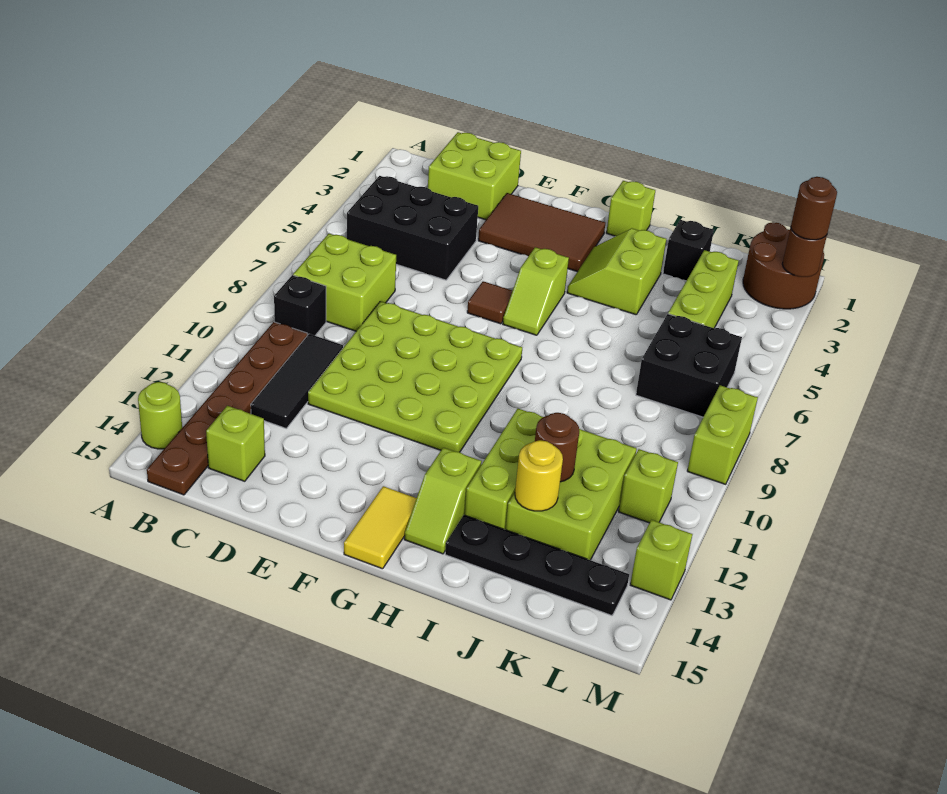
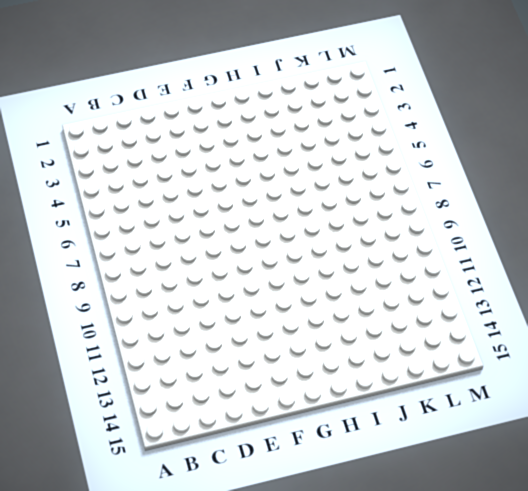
none -> lime 1x1 round brick [138,382,182,449]
none -> black 2x3 brick [346,176,478,280]
none -> lime 2x2 brick [293,234,396,331]
none -> black 1x1 brick [274,275,326,336]

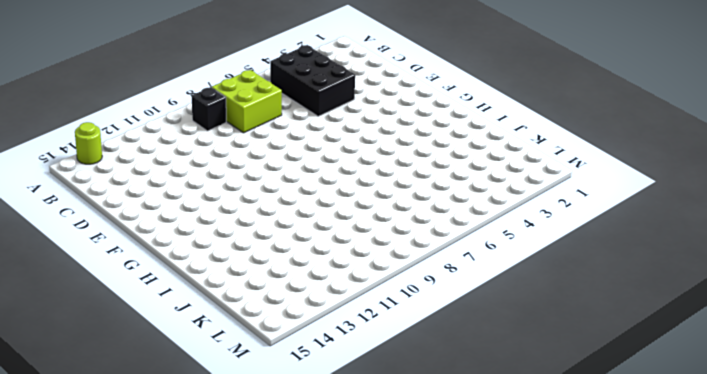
none -> brown 1x6 plate [147,322,307,495]
none -> lime 2x2 brick [428,132,521,220]
none -> black 1x3 tile [251,334,343,429]
none -> lime 1x1 brick [206,406,265,481]

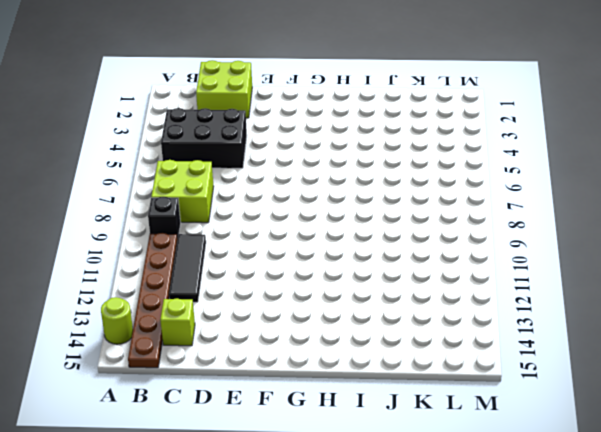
none -> lime 4x4 plate [308,301,522,452]
none -> brown 2x3 tile [478,193,605,272]
none -> brown 1x1 tile [467,281,512,324]
none -> lime 1x2 slope [503,247,569,335]

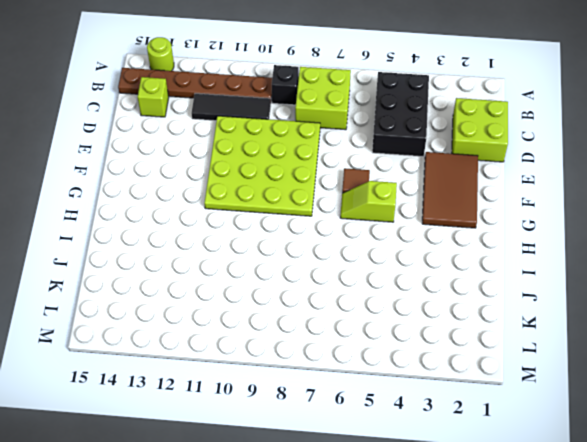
none -> yellow 1x2 tile [344,486,417,569]
none -> lime 1x1 brick [606,181,655,236]
none -> lime 2x2 slope [567,229,666,315]
none -> lime 1x2 slope [404,448,482,554]

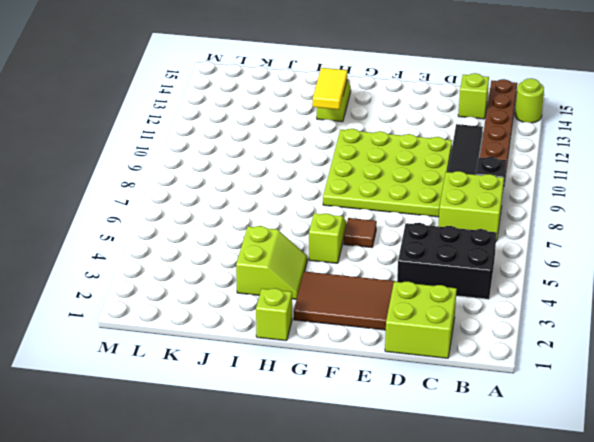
yellow 1x2 tile [313,68,347,110] -> yellow 1x2 tile moved to [344,486,417,569]
none -> lime 1x3 brick [464,409,543,530]
none -> black 1x4 plate [445,515,629,615]
none -> black 1x1 brick [663,220,714,281]
none -> lime 2x3 brick [505,429,637,560]

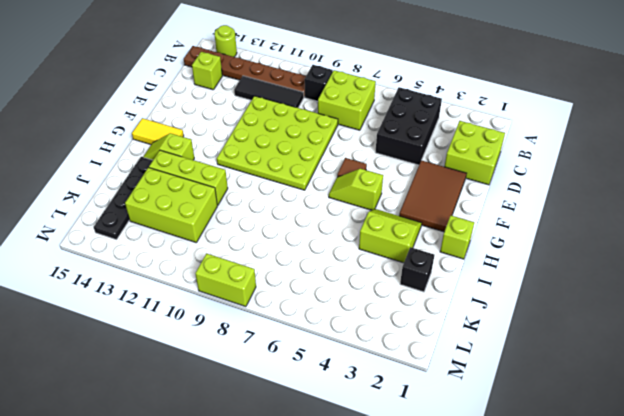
none -> lime 1x3 brick [668,250,739,328]
none -> black 2x2 brick [636,314,742,417]
none -> brown 2x2 round brick [743,222,824,309]
none -> lime 1x1 brick [619,449,678,523]

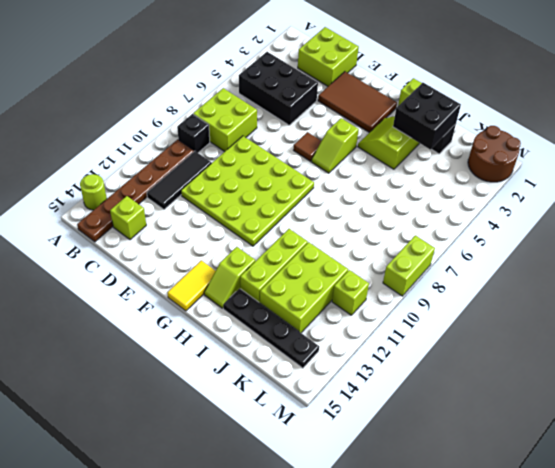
black 2x2 brick [393,83,461,149] -> black 2x2 brick moved to [636,314,742,417]
none -> lime 1x3 brick [668,250,739,328]
none -> lime 1x1 brick [630,520,692,600]
none -> brown 1x1 round brick [535,413,579,482]
none -> yellow 1x1 round brick [515,440,563,511]

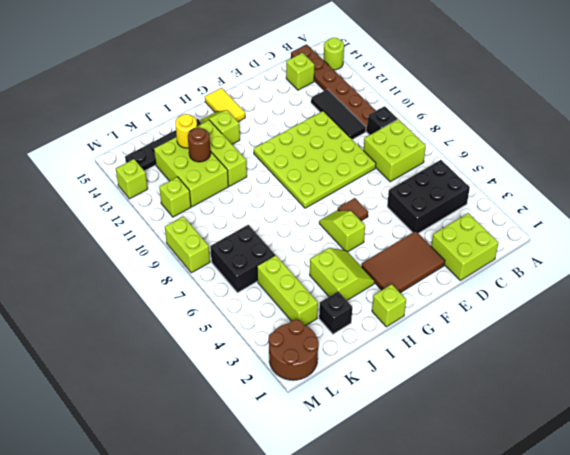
none -> brown 1x1 round brick [782,228,827,277]
none -> brown 1x1 round brick [791,177,837,240]

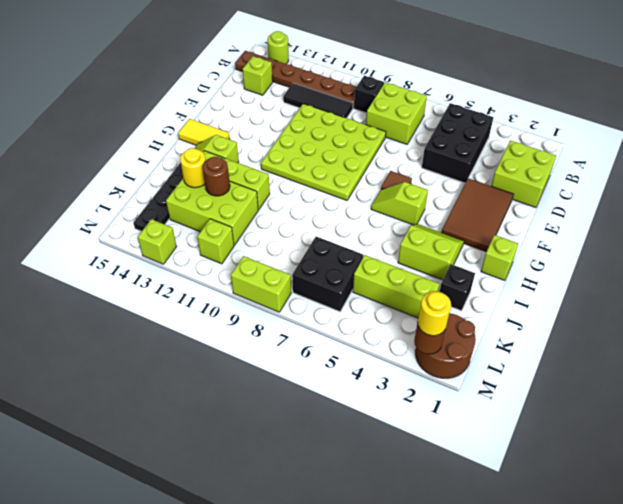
yellow 1x1 round brick [418,291,451,336] -> brown 1x1 round brick [791,177,837,240]

